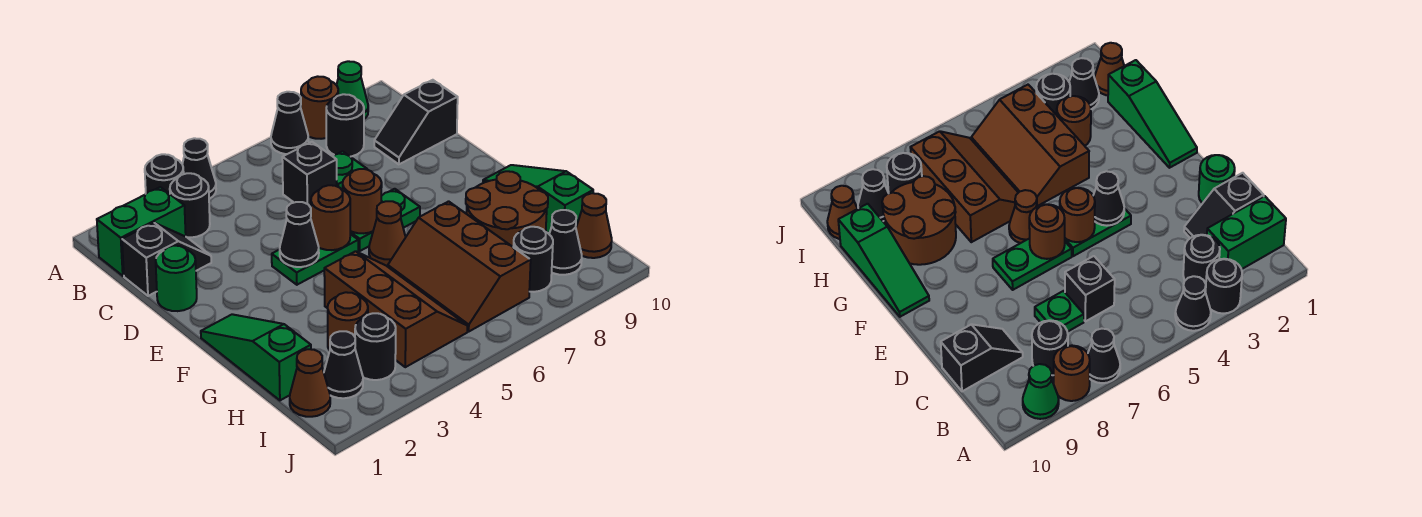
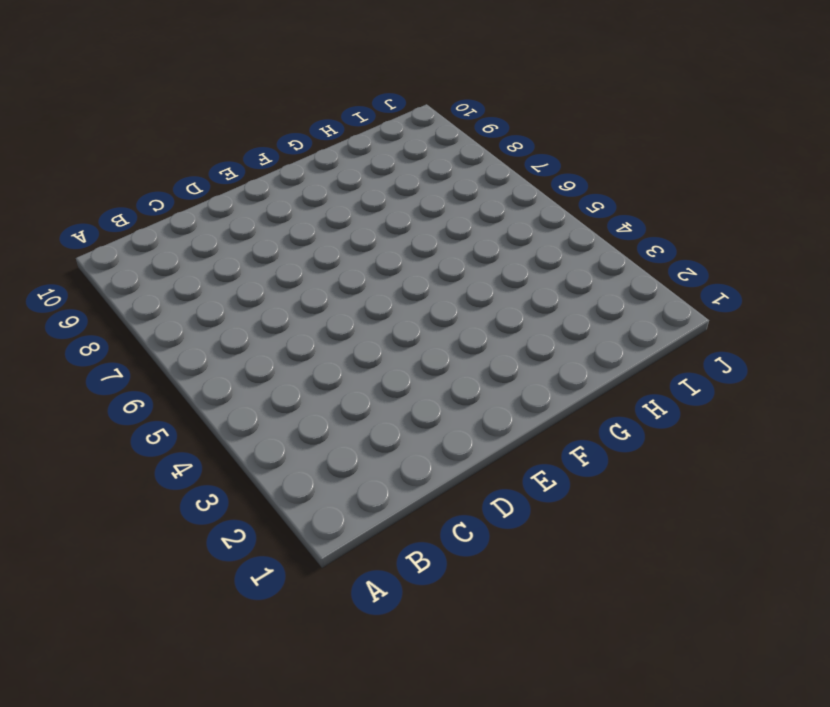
none -> black 1x1 round brick [145,154,184,194]
none -> black 1x1 cone [182,138,216,199]
none -> black 1x1 cone [271,92,308,154]
none -> brown 1x1 round brick [301,76,338,139]

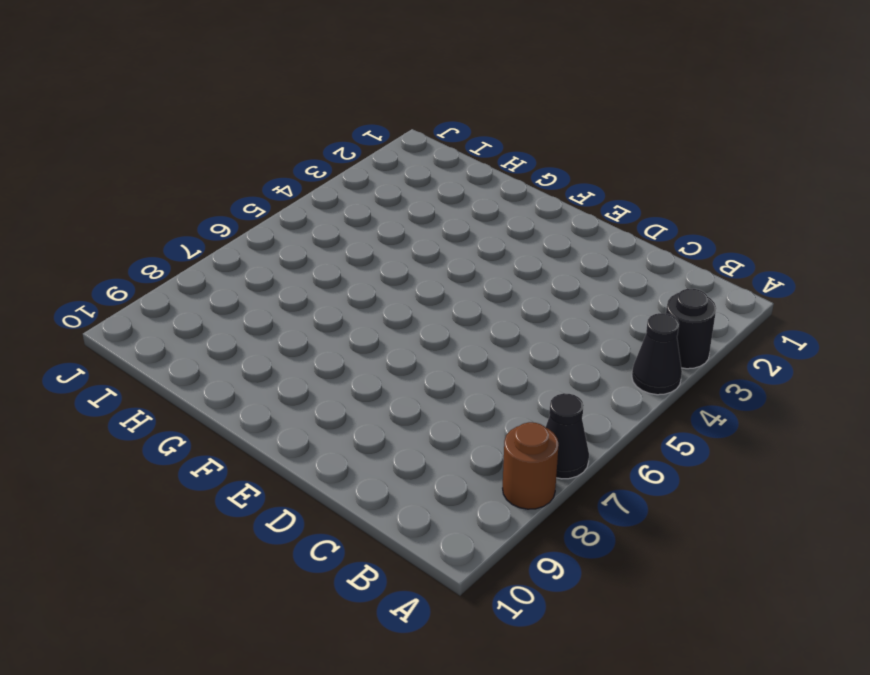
none -> green 1x1 cone [337,61,368,119]
none -> green 1x2 brick [97,187,186,276]
none -> black 1x1 round brick [170,173,210,237]
none -> black 1x1 round brick [326,94,364,157]

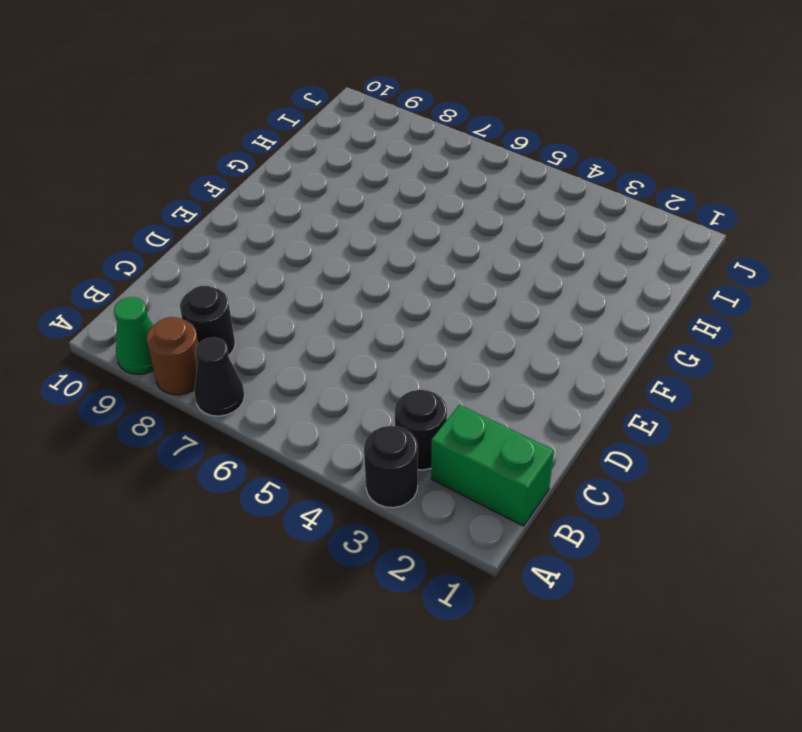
none -> black 1x1 cone [182,138,216,199]
none -> black 1x2 slope [122,223,211,296]
none -> black 1x1 brick [282,142,337,207]
none -> green 1x1 plate [333,151,367,190]

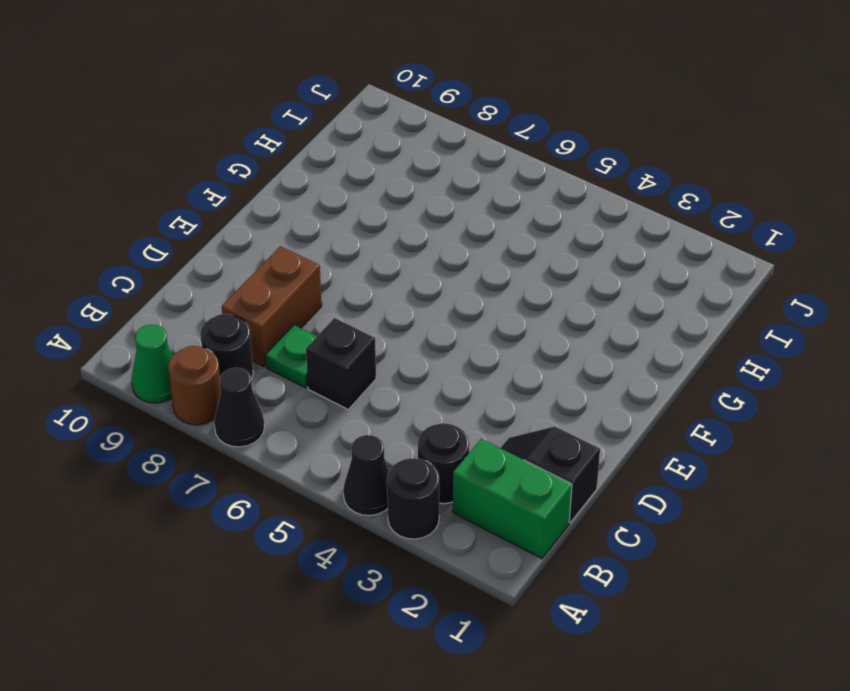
brown 1x2 brick [222,246,322,367] -> none
none -> black 1x2 slope [374,80,458,164]
none -> green 1x1 round brick [156,246,197,311]
none -> green 1x2 plate [272,234,358,285]
none -> green 1x2 plate [350,189,420,251]

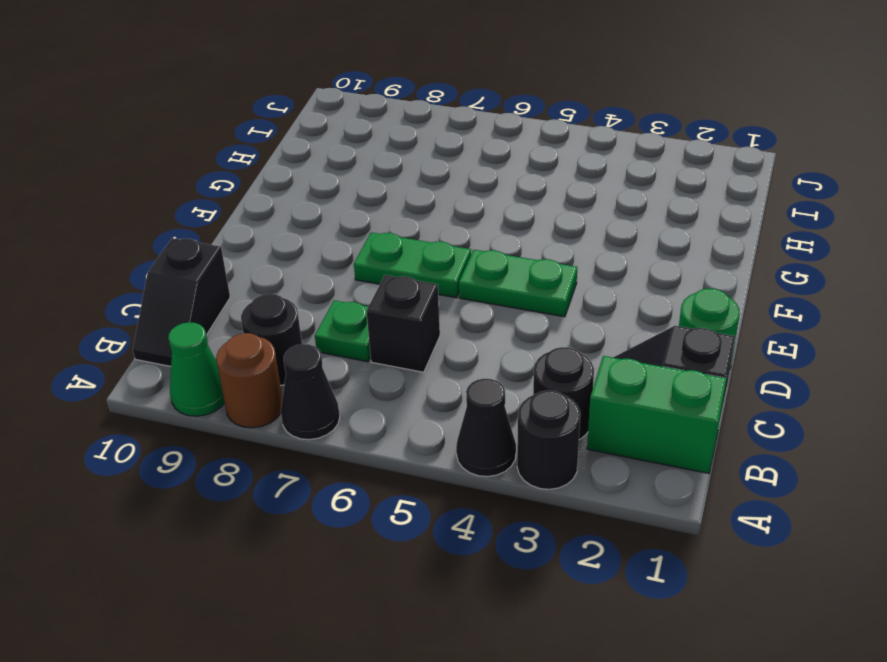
black 1x2 slope [133,238,230,366] -> black 1x2 slope turned to [374,80,458,164]
none -> green 1x3 slope [201,314,311,400]
none -> brown 1x1 cone [369,201,406,266]
none -> green 1x3 slope [483,165,593,233]
none -> brown 2x3 slope [324,251,467,367]

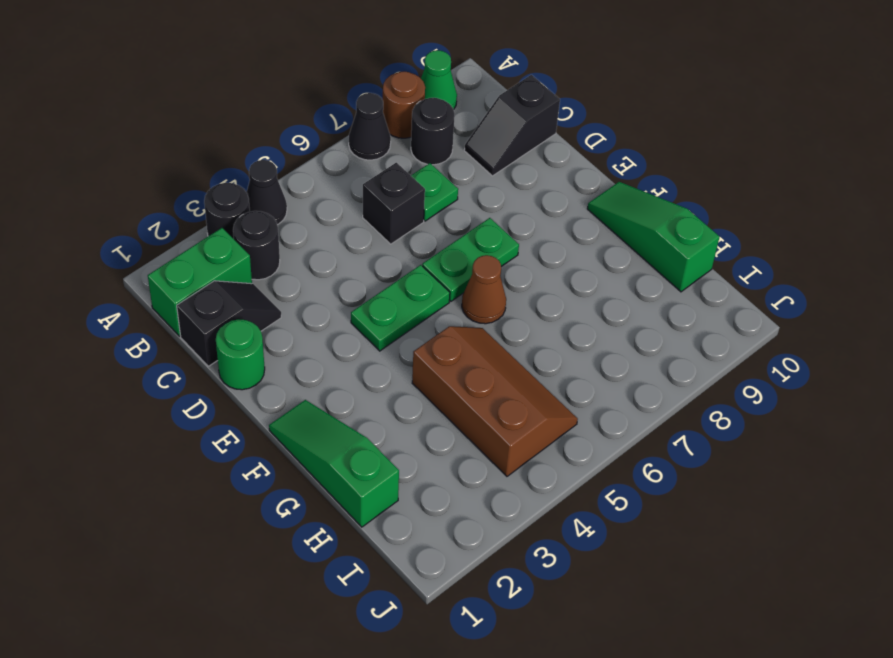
none -> brown 2x3 slope [388,201,531,331]
none -> brown 2x2 round brick [466,171,548,247]
none -> brown 1x1 round brick [328,292,368,351]
none -> brown 1x1 cone [290,349,330,417]

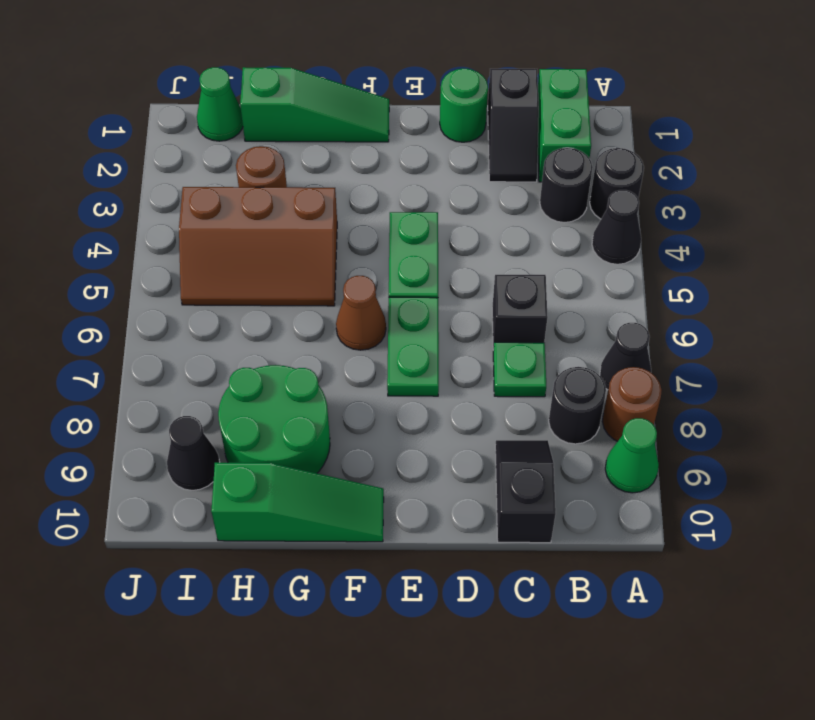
green 2x2 round brick [218,365,330,473] -> brown 2x2 round brick [466,171,548,247]
green 1x1 cone [197,67,243,141] -> brown 1x1 cone [290,349,330,417]
none -> brown 2x3 slope [388,201,531,331]
none -> black 1x1 cone [324,331,363,398]
none -> black 1x1 round brick [355,313,396,380]
none -> black 1x1 round brick [513,227,553,292]

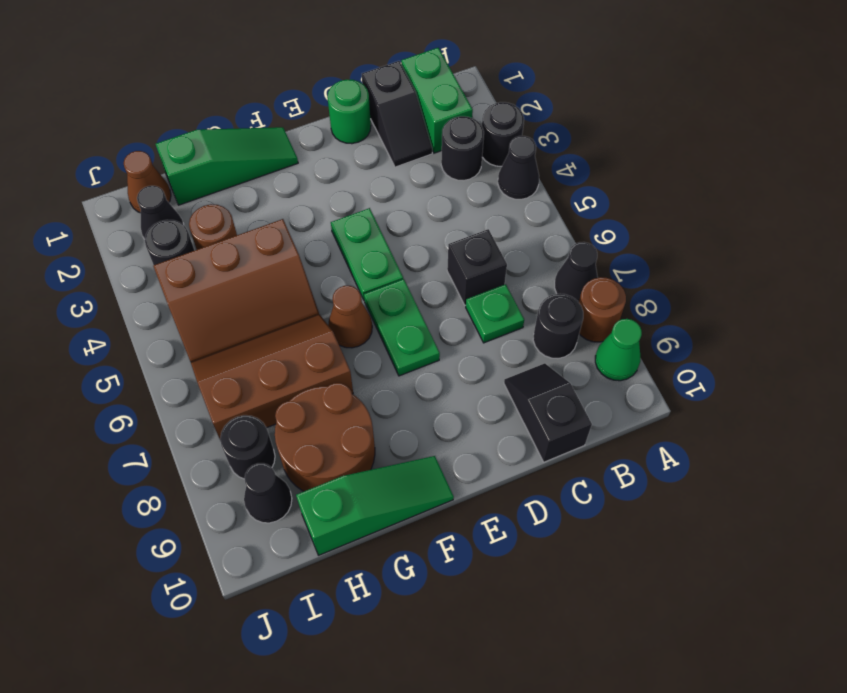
none -> brown 1x1 cone [576,193,612,258]
none -> black 1x1 cone [280,202,319,267]
none -> brown 1x1 round brick [311,185,350,250]
none -> brown 1x1 round brick [343,169,382,233]

